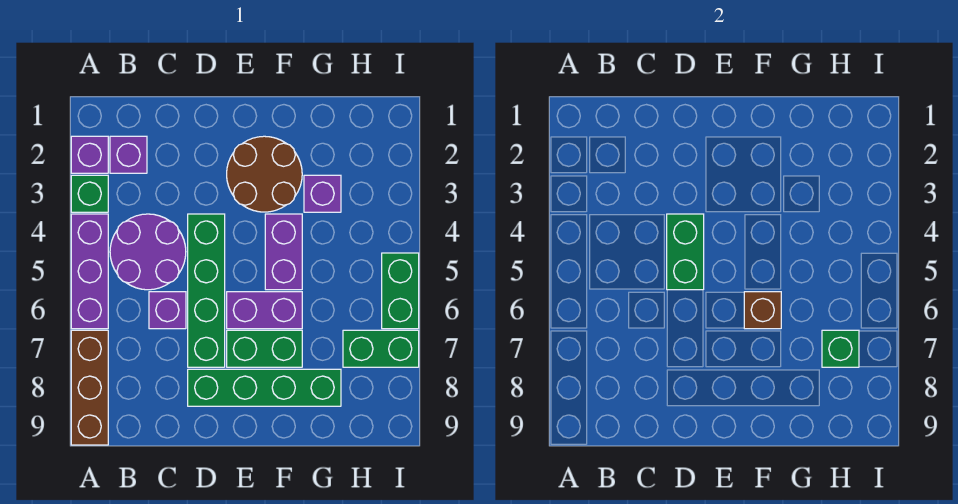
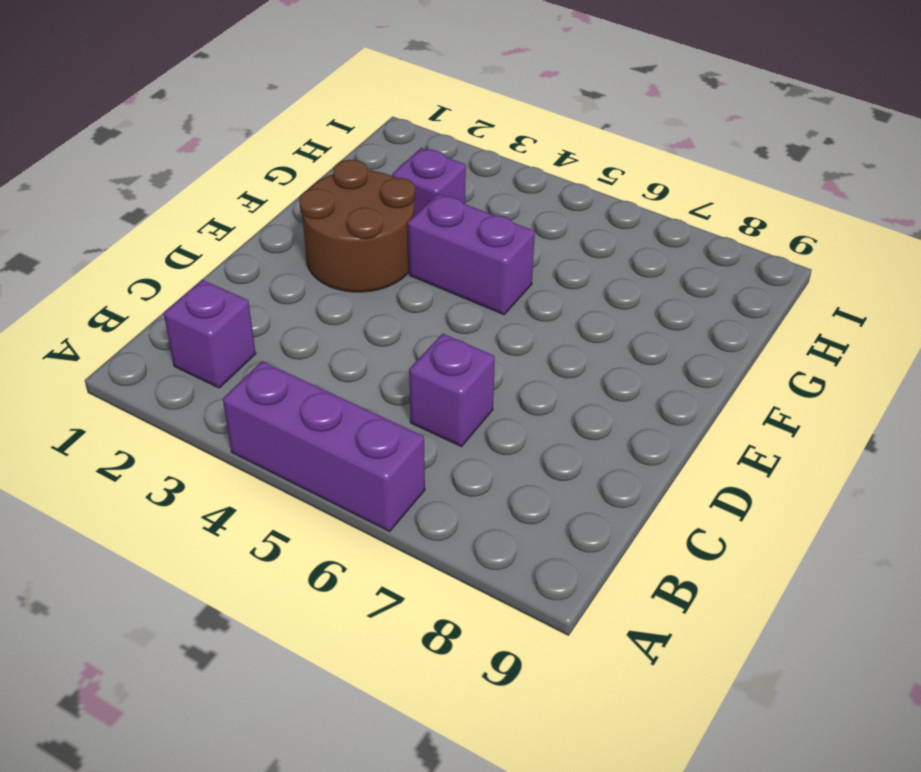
none -> purple 1x1 brick [71,136,108,173]
none -> green 1x1 brick [71,175,108,212]
none -> brown 1x3 brick [71,330,108,445]

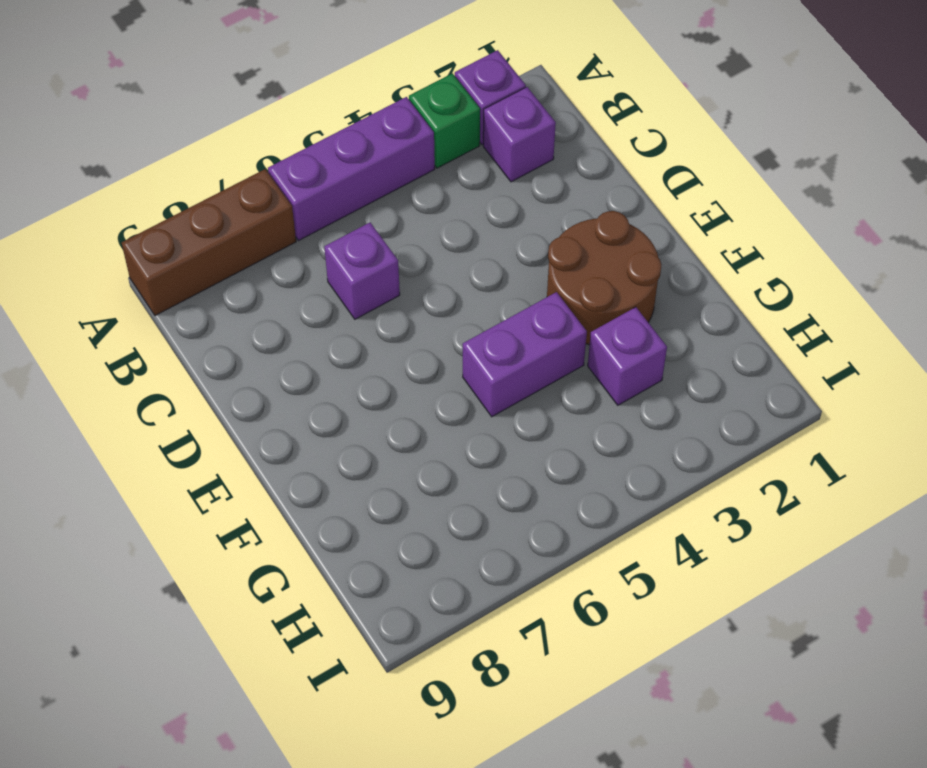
none -> purple 2x2 round brick [110,214,186,290]
none -> green 1x4 brick [188,214,225,367]
none -> green 1x4 brick [188,369,341,406]

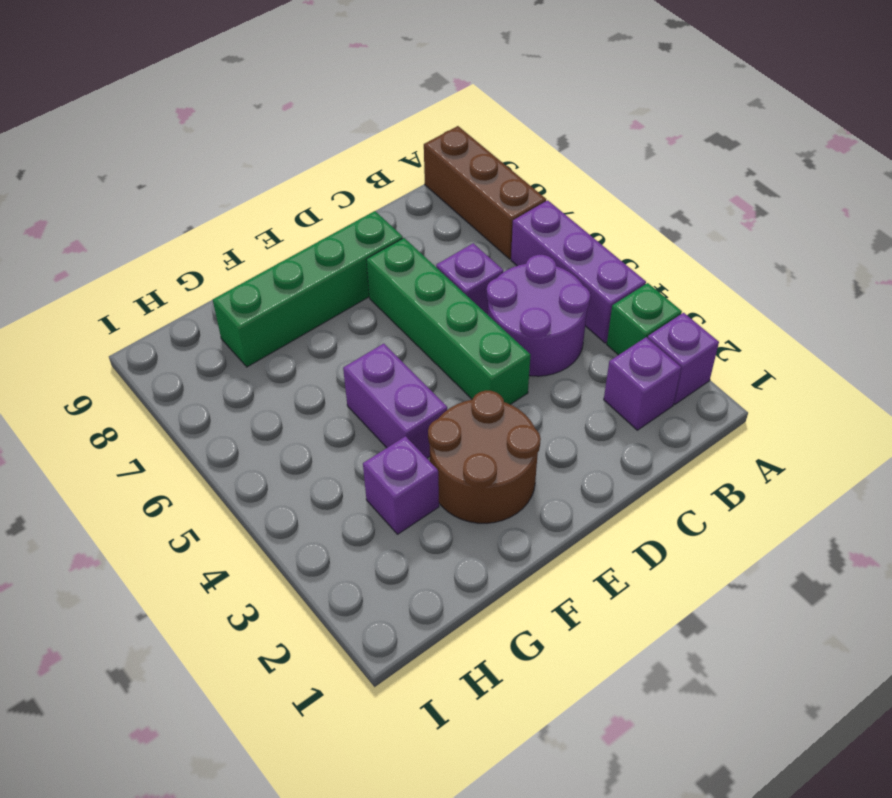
none -> purple 1x2 brick [227,292,302,329]
none -> green 1x2 brick [227,330,302,367]
none -> green 1x2 brick [343,330,419,367]

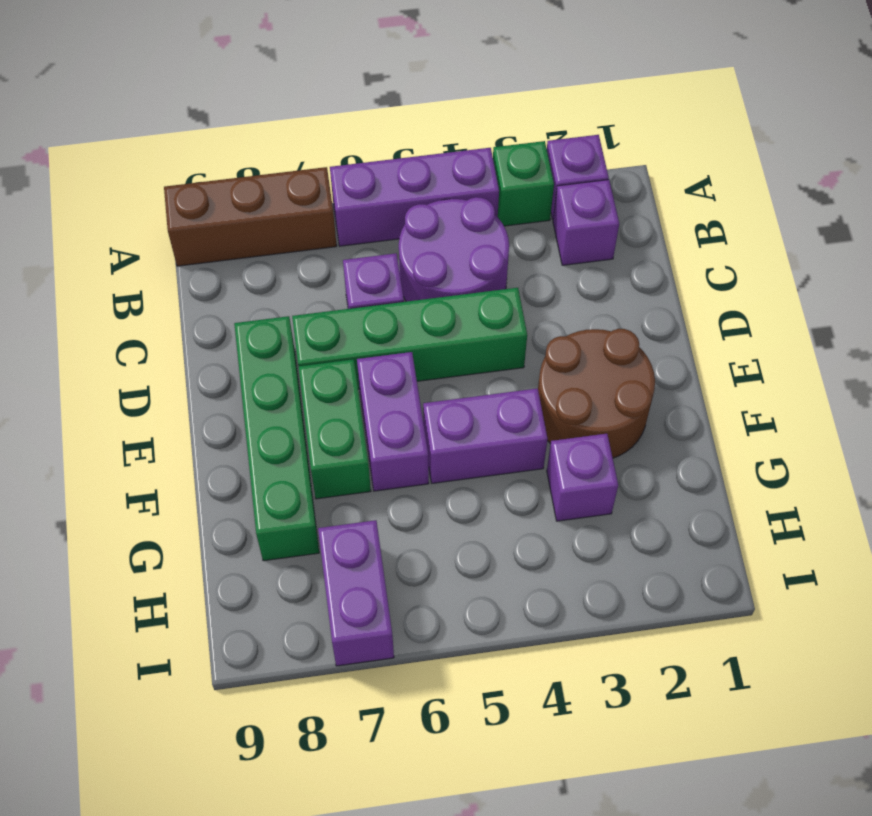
purple 1x2 brick [318,520,394,666] -> green 1x2 brick [343,330,419,367]
none -> green 1x2 brick [382,253,419,329]
none -> green 1x2 brick [667,214,704,290]
none -> brown 1x1 brick [744,292,781,329]

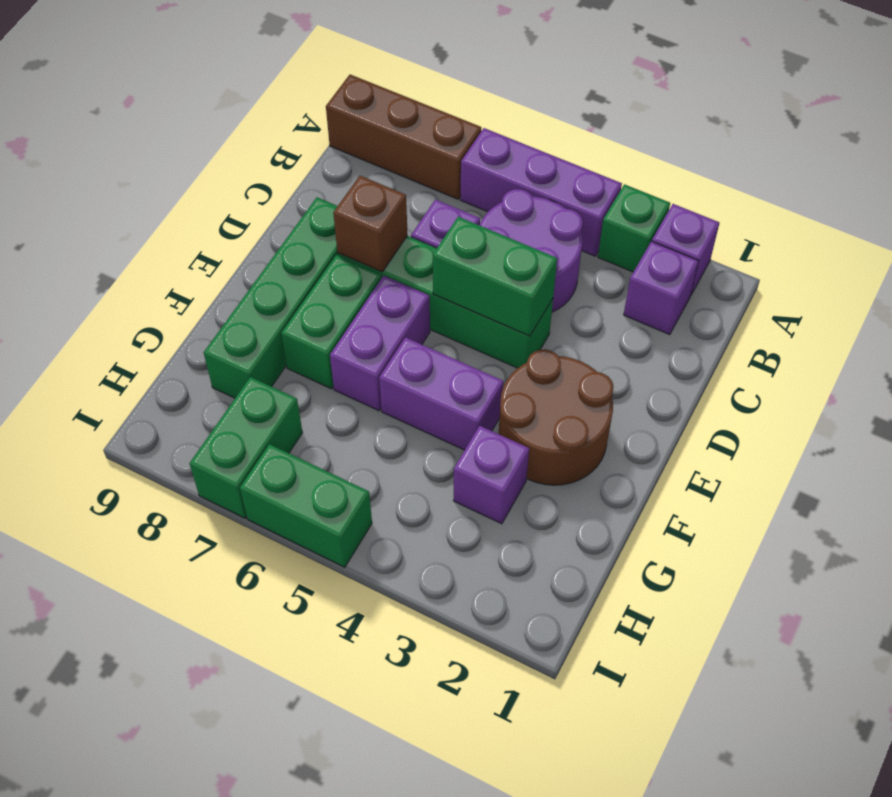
brown 1x1 brick [333,176,408,272] -> brown 1x1 brick moved to [744,292,781,329]
none -> green 1x1 brick [822,330,859,367]

